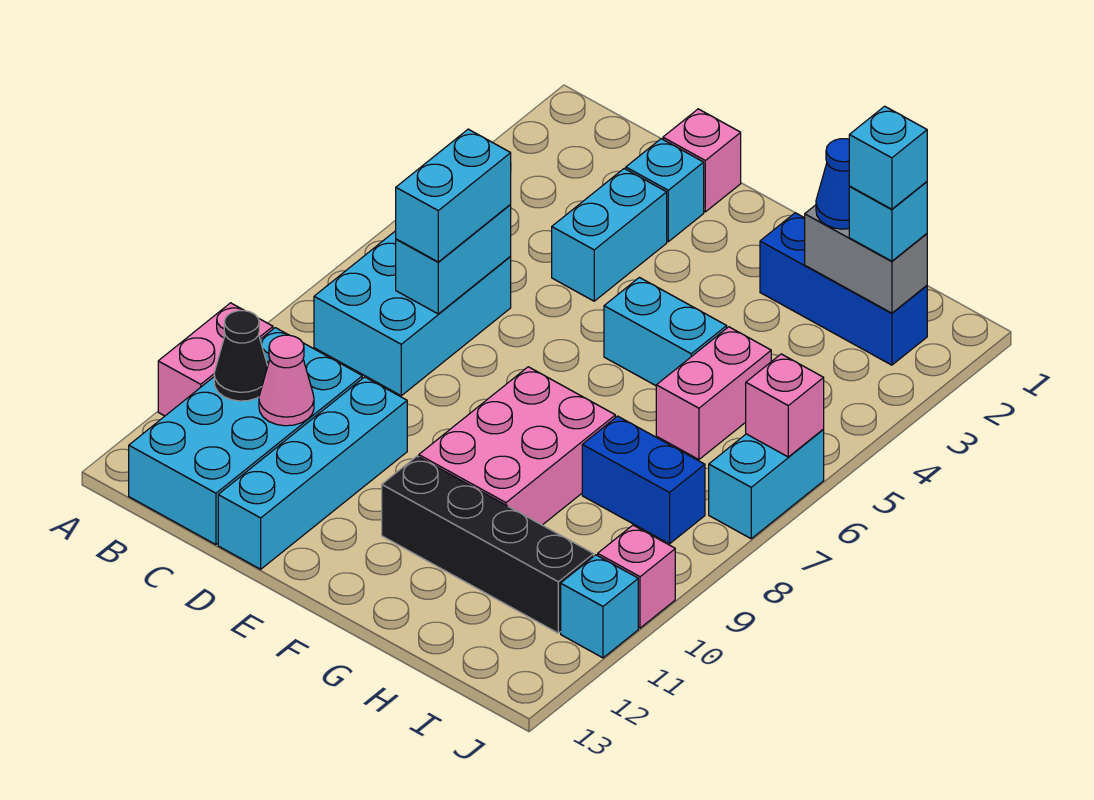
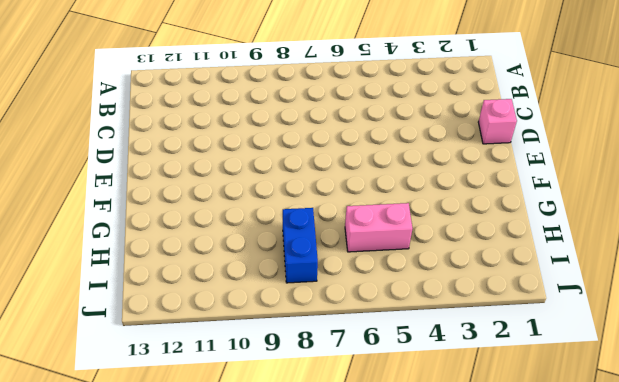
none -> pink 1x2 brick [158,303,273,416]
none -> cyan 2x3 brick [314,231,511,396]
none -> cyan 2x4 brick [129,328,362,545]

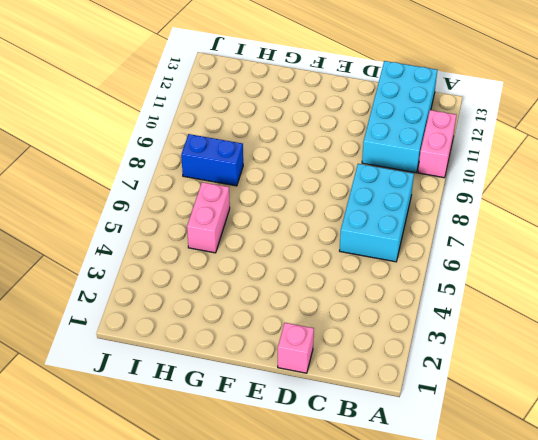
none -> cyan 1x1 brick [626,139,704,242]
none -> cyan 1x2 brick [552,169,667,301]
none -> cyan 1x4 brick [218,377,407,569]

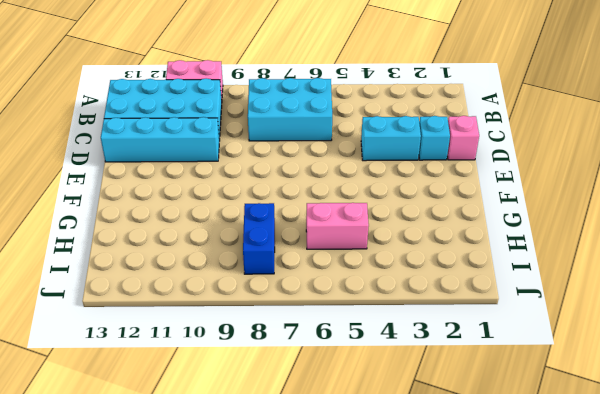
none -> cyan 1x2 brick [604,277,727,386]
none -> pink 2x3 brick [419,367,615,525]
none -> black 1x4 brick [382,456,594,633]

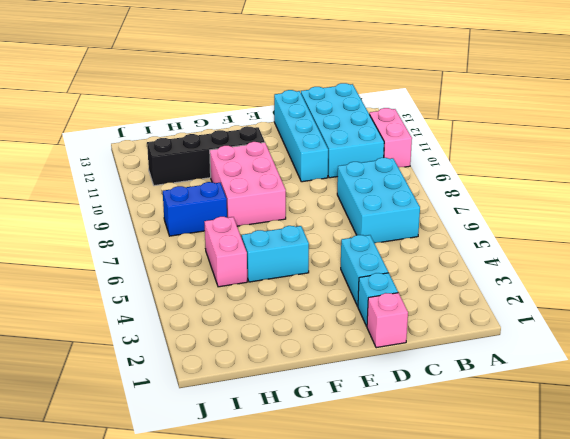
none -> blue 1x3 brick [760,213,927,365]
none -> cyan 1x2 brick [709,430,824,539]
none -> pink 1x1 brick [598,525,675,628]

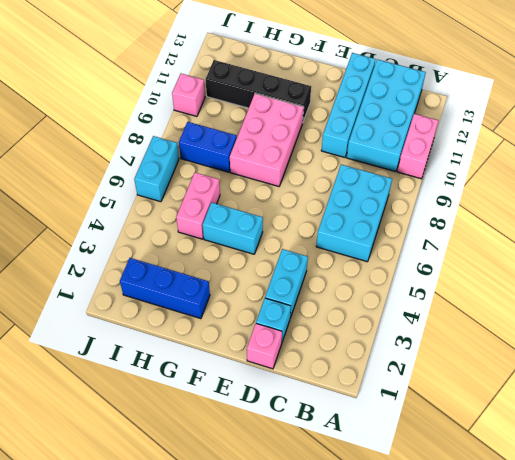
none -> cyan 1x1 brick [561,555,638,658]
none -> black 1x1 cone [214,311,268,401]
none -> cyan 1x2 brick [396,205,511,314]

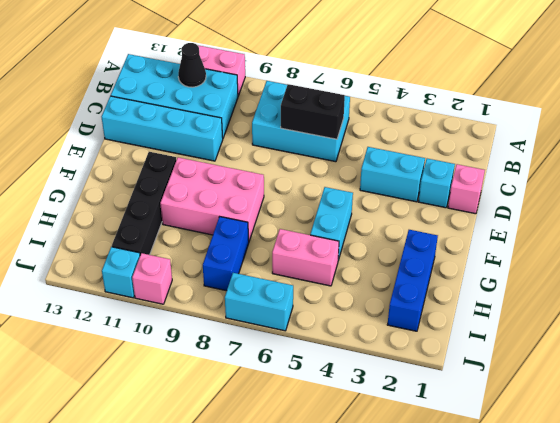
black 1x2 brick [281,84,345,139] -> cyan 1x2 brick [396,205,511,314]
none -> pink 1x1 cone [259,335,314,426]
none -> grey 1x2 brick [805,205,927,313]
none -> pink 1x1 brick [746,354,824,457]

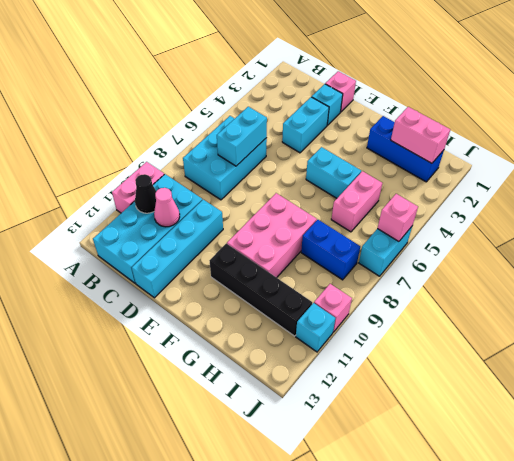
pink 1x2 brick [391,107,450,163] -> grey 1x2 brick [805,205,927,313]
none -> cyan 1x2 brick [396,129,511,262]
none -> blue 1x1 cone [816,139,850,229]
none -> cyan 1x1 brick [849,182,927,261]

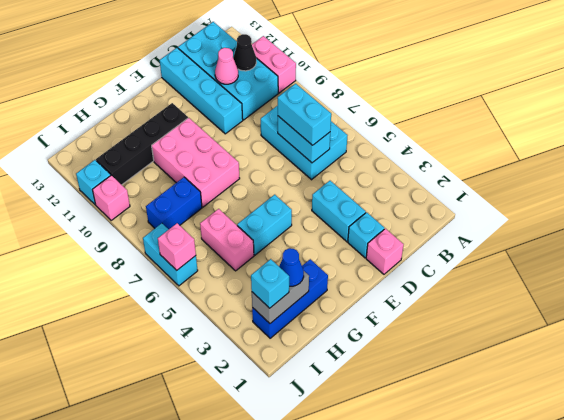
none -> cyan 1x1 brick [849,106,927,209]

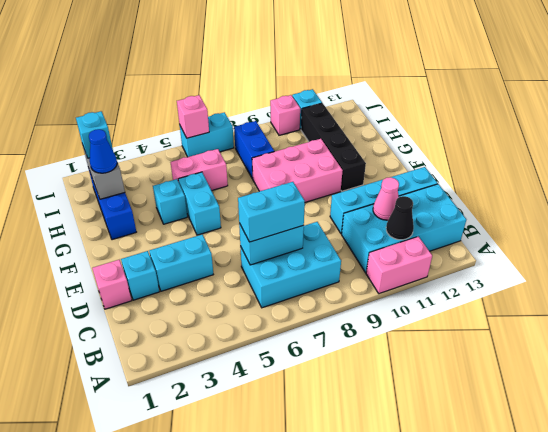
cyan 1x1 brick [153,179,187,224] -> cyan 1x1 brick moved to [849,106,927,209]

